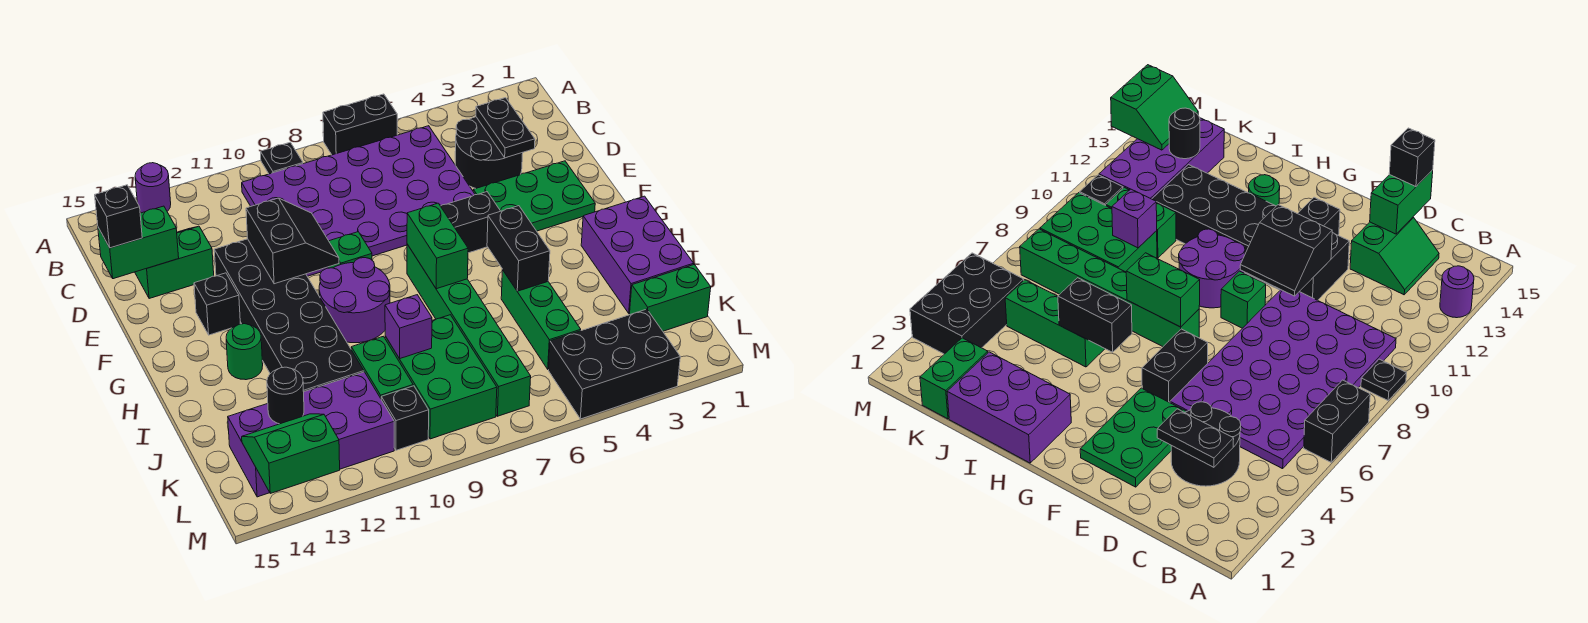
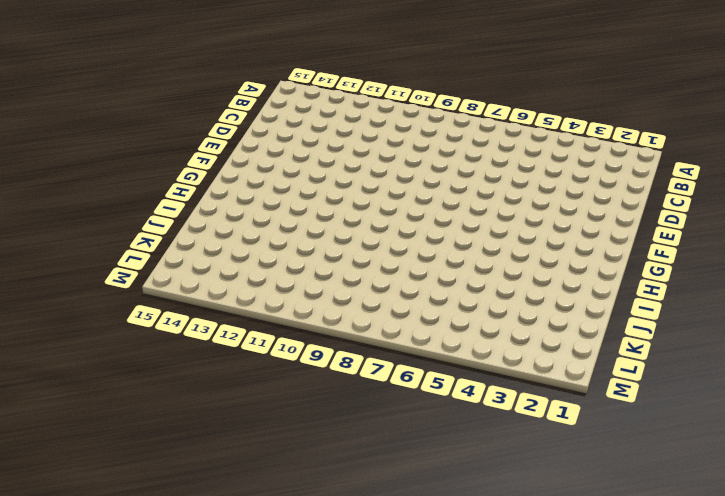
none -> black 1x2 brick [323,94,397,155]
none -> black 1x1 plate [261,142,303,174]
none -> purple 1x1 round brick [135,163,171,213]
none -> purple 4x6 plate [242,126,475,276]

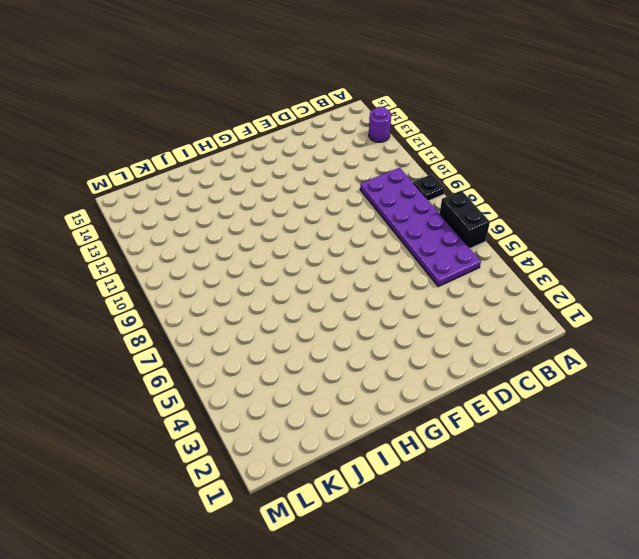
purple 2x6 plate [360,168,481,287] -> purple 4x6 plate [242,126,475,276]
none -> black 2x2 round brick [455,117,523,189]
none -> green 2x2 slope [135,226,214,299]
none -> green 2x3 plate [473,161,595,231]
none -> black 2x6 brick [214,239,364,392]

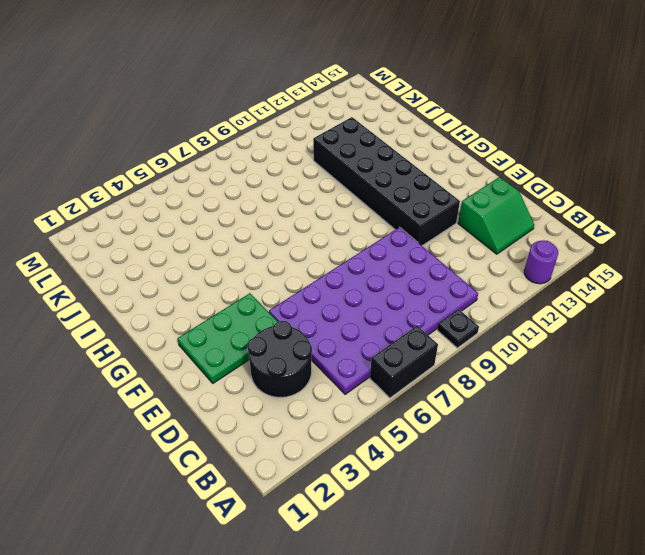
none -> black 1x2 brick [441,192,500,253]
none -> green 1x1 brick [328,232,372,268]
none -> black 1x1 brick [194,273,240,335]
none -> green 1x6 brick [407,244,531,416]

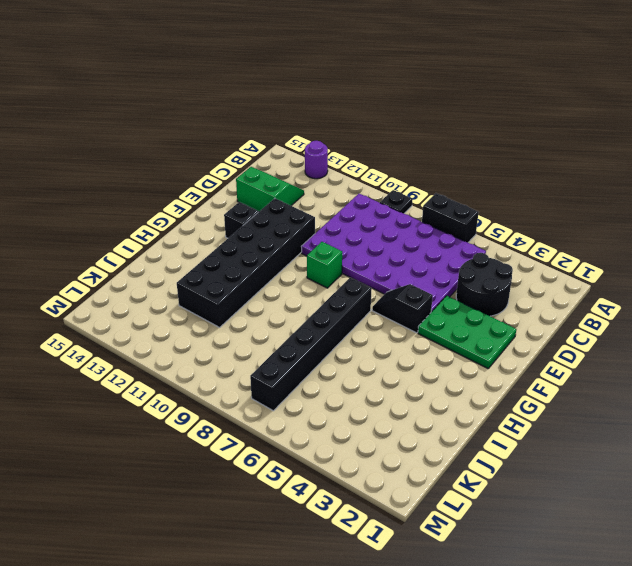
black 1x2 slope [372,284,433,333] -> black 1x2 brick [441,192,500,253]
black 1x6 brick [250,278,372,411] -> green 1x6 brick [407,244,531,416]
none -> purple 2x2 round brick [319,258,390,343]
none -> purple 2x3 brick [581,196,694,313]
none -> green 1x1 round brick [226,324,263,380]
none -> green 1x3 brick [501,270,581,369]

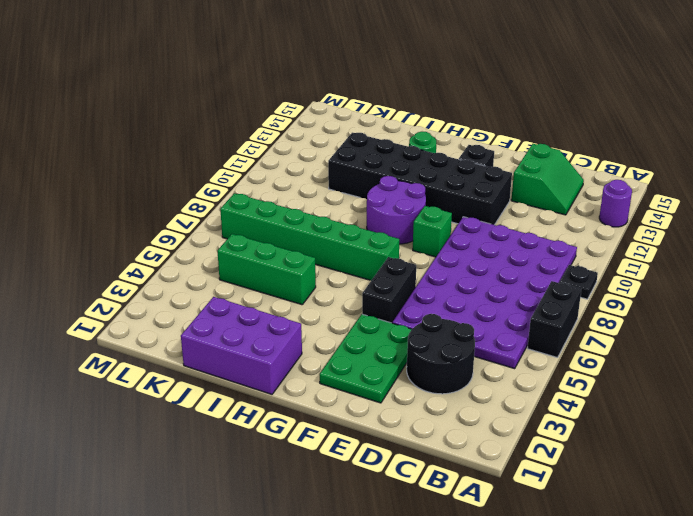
none -> green 2x3 brick [385,315,497,439]
none -> green 1x2 brick [351,336,413,398]
none -> green 1x2 brick [630,265,711,331]
none -> purple 2x4 brick [228,372,394,497]

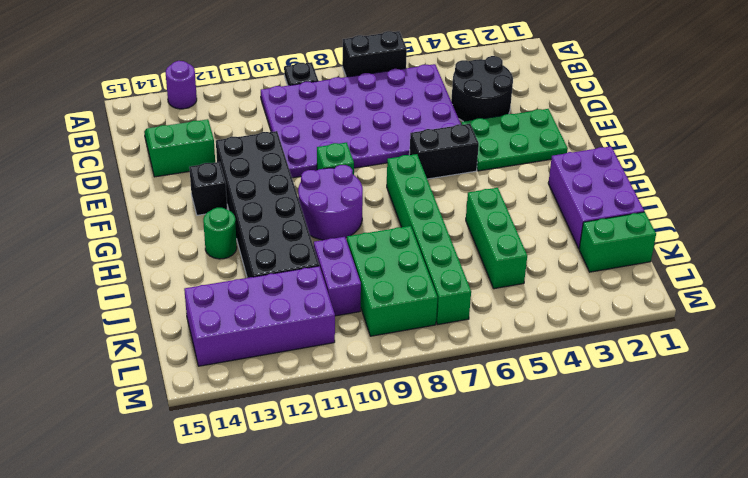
purple 1x2 brick [314,237,361,316] -> green 1x2 brick [351,336,413,398]
none -> black 2x3 brick [549,309,680,419]
none -> black 1x1 brick [381,386,429,450]
none -> black 1x2 plate [476,98,535,158]
none -> green 1x2 brick [98,206,179,279]

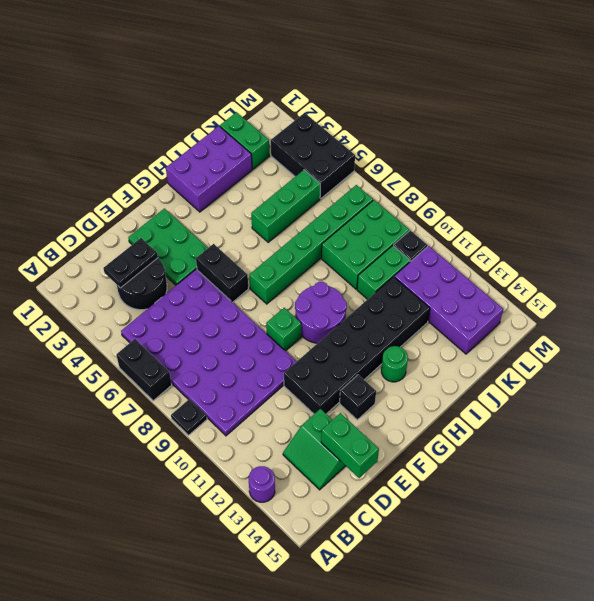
none -> black 2x2 slope [246,198,339,284]
none -> green 1x2 brick [407,203,468,289]
none -> black 1x2 brick [487,206,550,291]
none -> purple 1x1 brick [385,295,432,358]

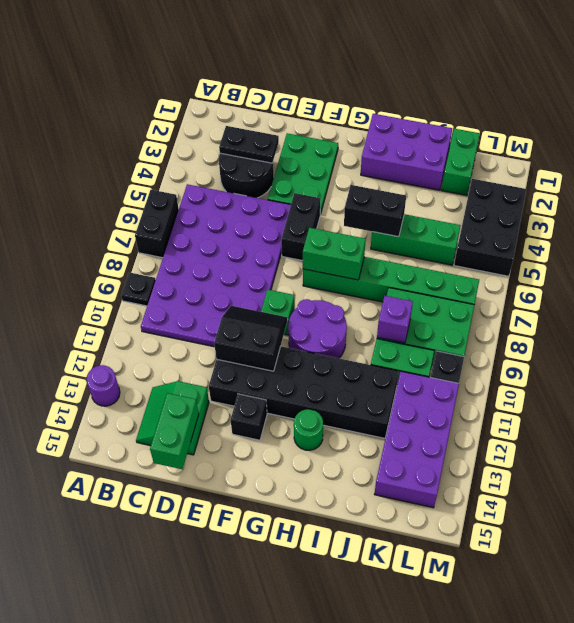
none -> black 1x1 round brick [267,367,304,424]
none -> green 2x2 slope [242,414,340,493]
none -> black 1x1 brick [95,185,142,248]

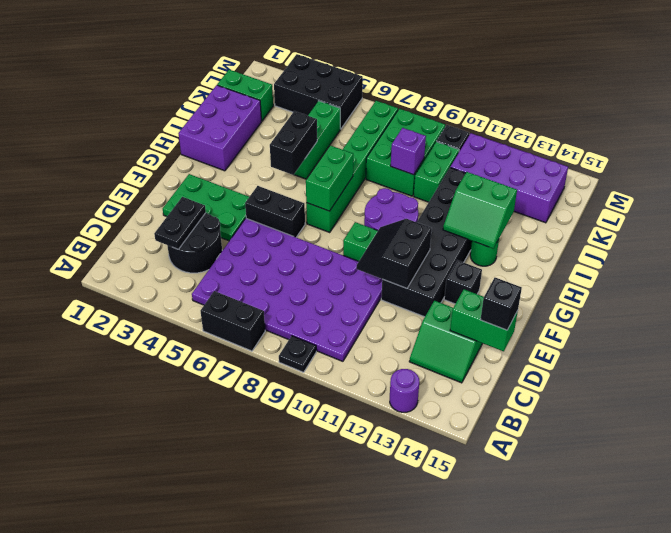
green 2x2 slope [443,172,517,248] -> green 2x2 slope moved to [242,414,340,493]
none -> black 1x1 round brick [267,367,304,424]

